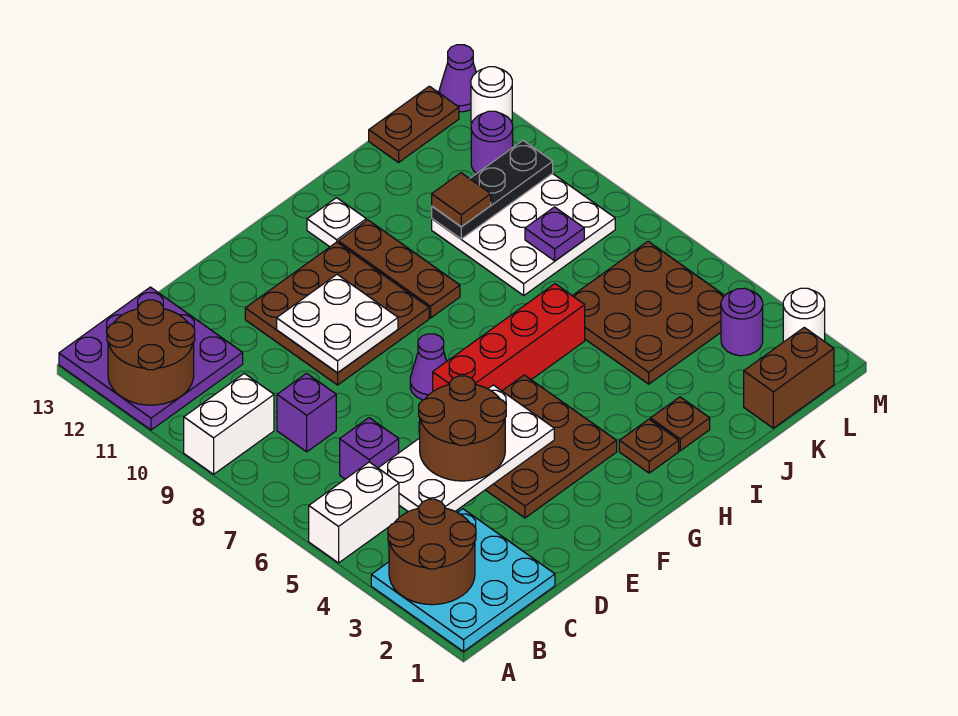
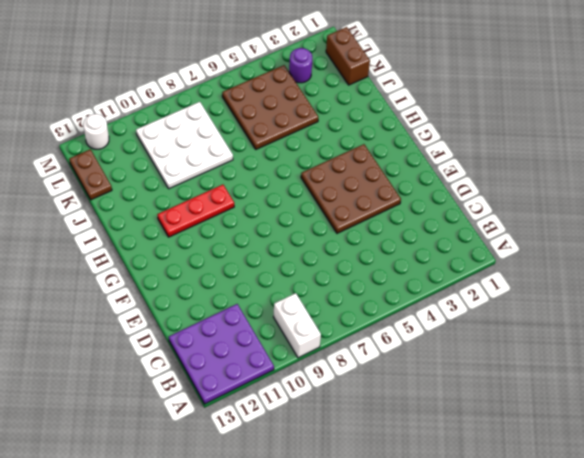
red 1x3 plate [157,185,234,237] -> brown 1x3 plate [338,220,460,318]
none -> cyan 3x3 plate [371,509,555,652]
none -> white 1x2 brick [309,462,399,563]
none -> purple 1x1 brick [340,418,399,479]
none -> purple 1x1 brick [277,373,336,452]

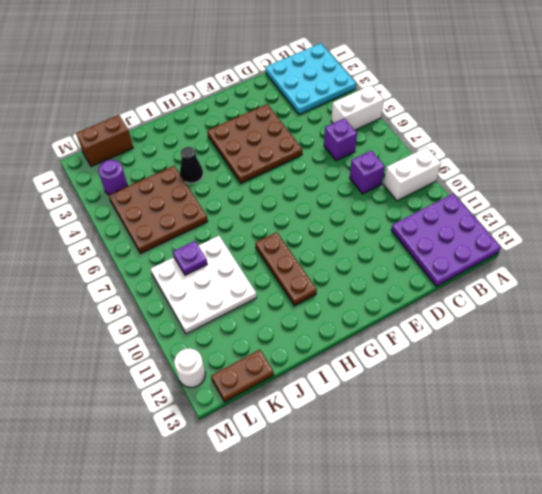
black 1x1 cone [180,147,203,183] -> none
none -> brown 3x3 plate [245,242,429,385]
none -> red 1x4 brick [433,284,585,391]
none -> purple 1x1 cone [410,334,447,400]
none -> brown 1x1 plate [619,419,679,473]

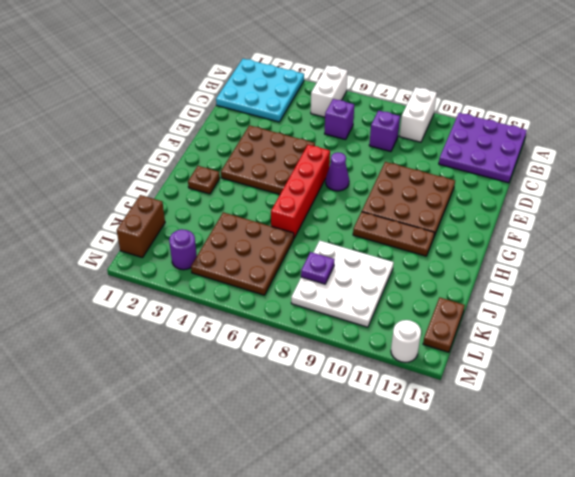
none -> white 1x1 plate [307,198,366,247]
none -> brown 1x1 plate [650,397,710,451]
none -> purple 1x1 round brick [471,111,513,173]
none -> white 1x1 round brick [783,288,825,342]

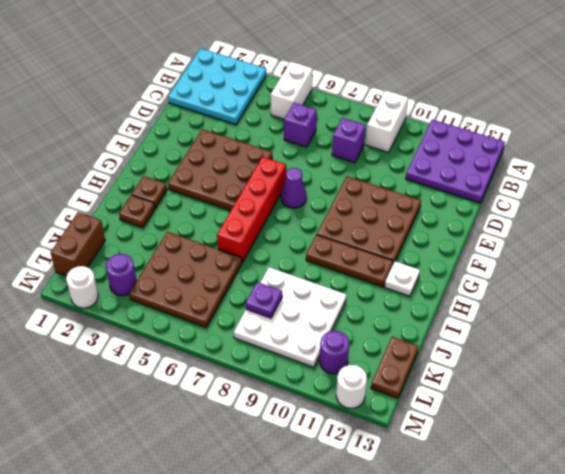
none -> purple 1x1 cone [440,45,476,112]
none -> brown 2x2 round brick [388,499,476,605]
none -> brown 2x2 round brick [107,300,195,405]
none -> white 2x4 plate [379,385,554,512]

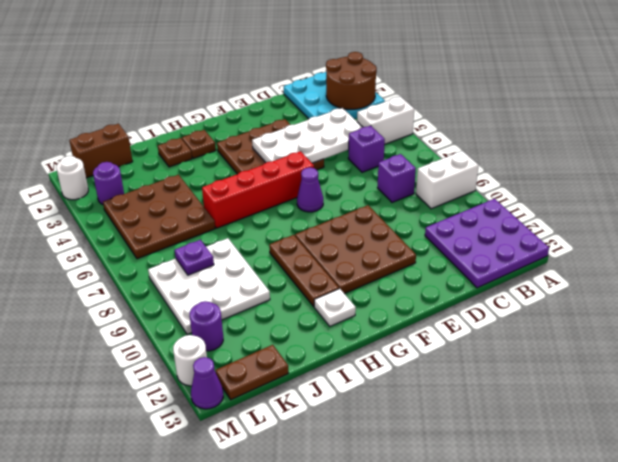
none -> brown 2x2 round brick [107,300,195,405]
none -> white 2x2 plate [277,274,398,373]
none -> black 1x3 plate [432,141,553,239]
none -> brown 2x2 round brick [419,376,506,481]

